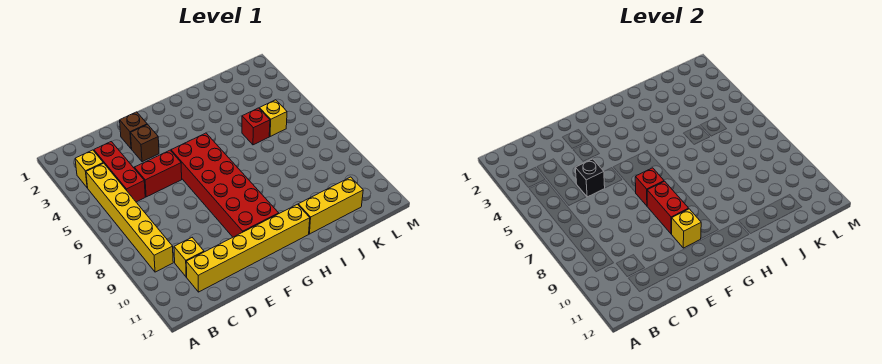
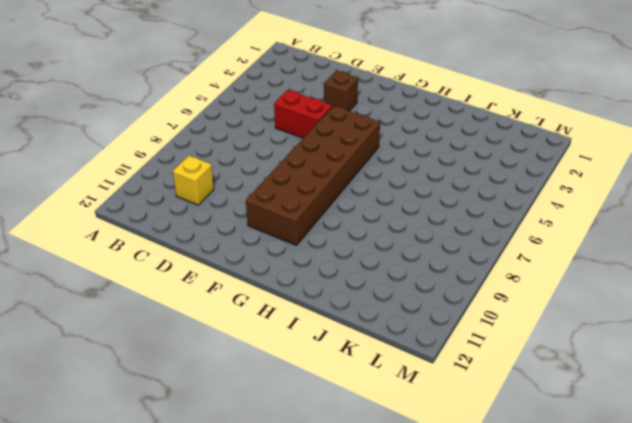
brown 2x6 brick [246,106,380,245] -> red 2x6 brick [171,133,279,237]
none -> yellow 1x1 brick [75,150,103,188]
none -> yellow 1x6 brick [86,163,173,272]
none -> red 1x3 brick [94,142,145,202]

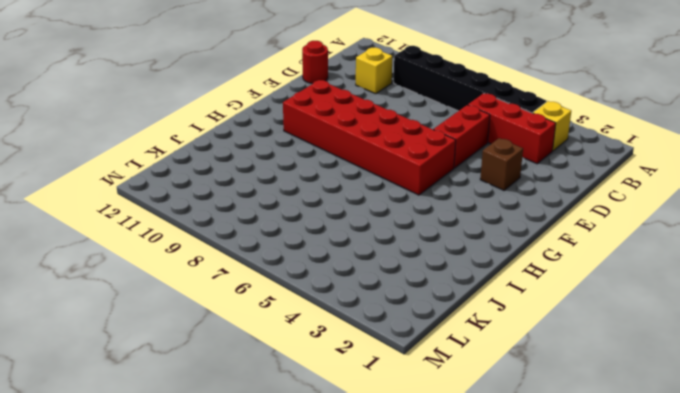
black 1x6 brick [394,46,547,113] -> yellow 1x6 brick [86,163,173,272]
red 1x1 round brick [302,41,328,84] -> none
none -> yellow 1x6 brick [186,204,310,292]
none -> brown 1x1 brick [120,112,147,149]
none -> yellow 1x3 brick [298,177,363,234]

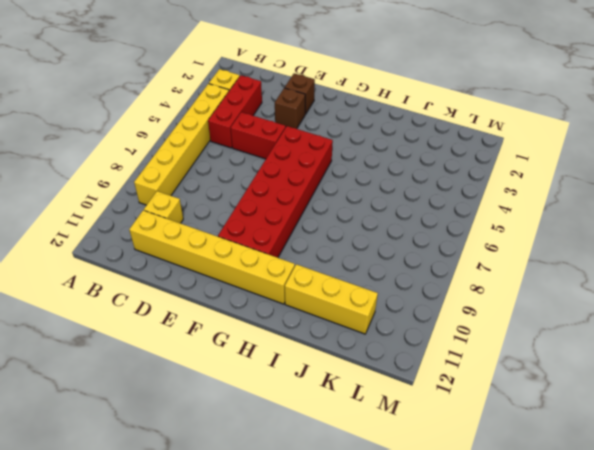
none -> red 1x1 brick [242,108,270,145]
none -> yellow 1x1 brick [259,100,287,137]
none -> black 1x1 brick [575,159,605,197]

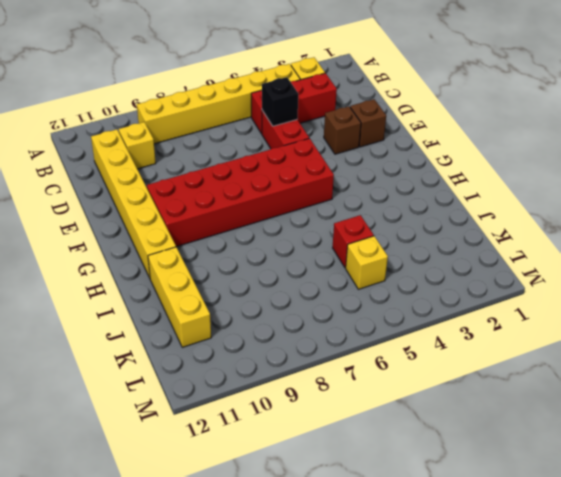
none -> red 1x1 brick [635,168,664,206]
none -> red 1x2 brick [647,181,689,234]
none -> yellow 1x1 brick [672,209,701,248]

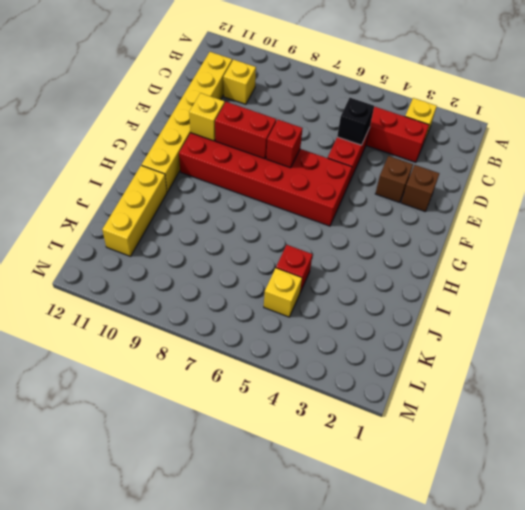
none -> yellow 1x6 brick [86,163,173,272]

